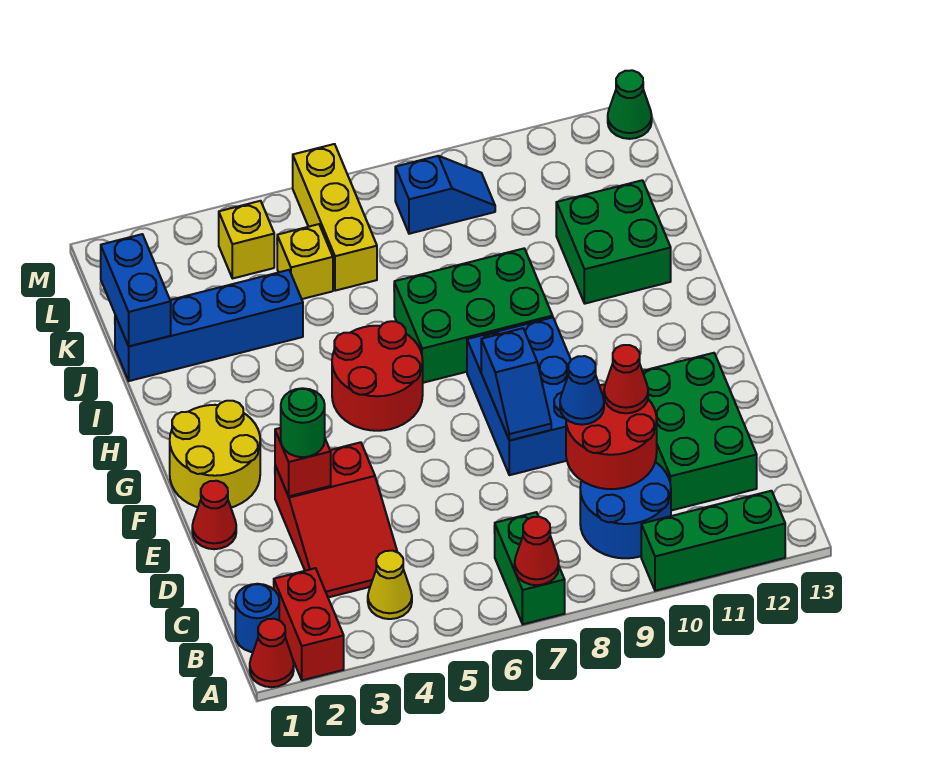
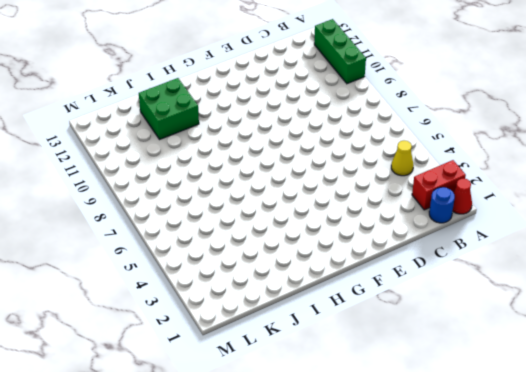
none -> green 1x2 brick [494,512,565,624]
none -> blue 2x2 round brick [580,462,671,558]
none -> red 2x3 slope [275,442,397,597]

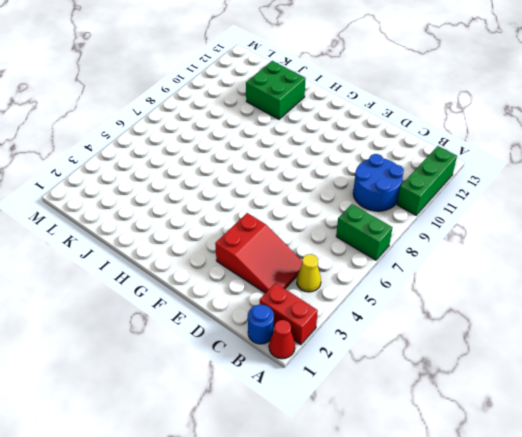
none -> green 2x3 brick [643,353,757,511]
none -> red 1x1 cone [192,481,236,549]
none -> blue 2x3 brick [467,317,571,475]

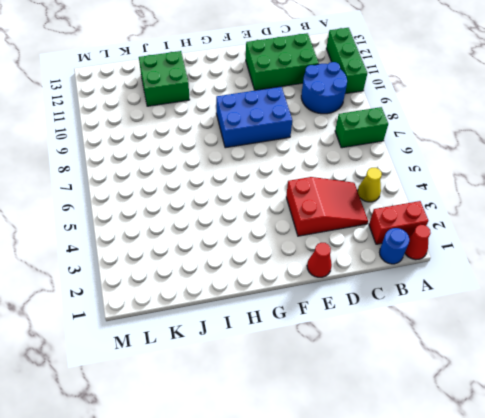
none -> yellow 2x2 round brick [170,401,260,507]
none -> red 2x2 round brick [332,321,423,431]
none -> green 2x3 brick [394,249,553,383]

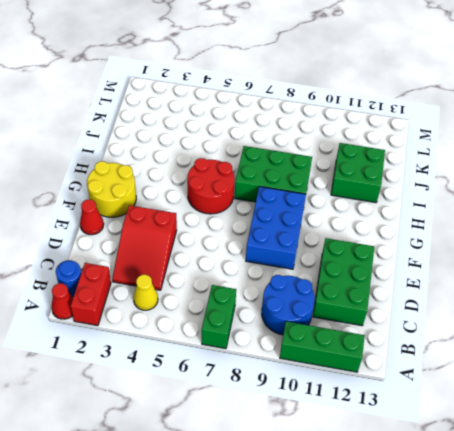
none -> blue 1x4 brick [115,270,303,381]
none -> yellow 1x1 brick [277,224,333,299]
none -> yellow 1x3 brick [293,144,377,291]

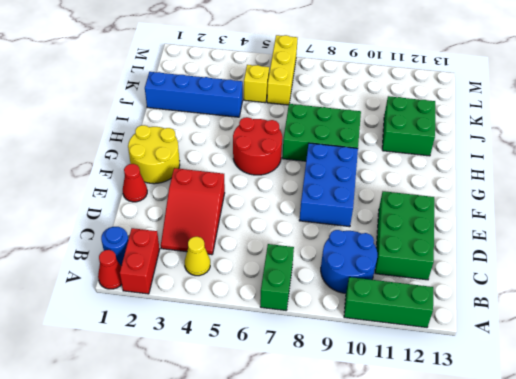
none -> yellow 1x1 brick [219,201,274,279]
none -> blue 1x2 slope [395,156,495,234]
none -> green 1x1 cone [608,70,652,139]

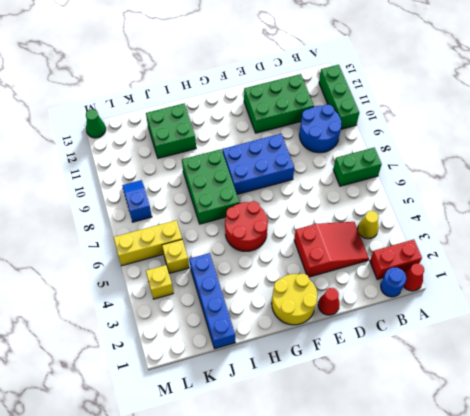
none -> red 1x1 cone [515,517,559,585]
none -> red 2x2 round brick [566,384,657,489]
none -> red 1x1 brick [275,428,331,496]

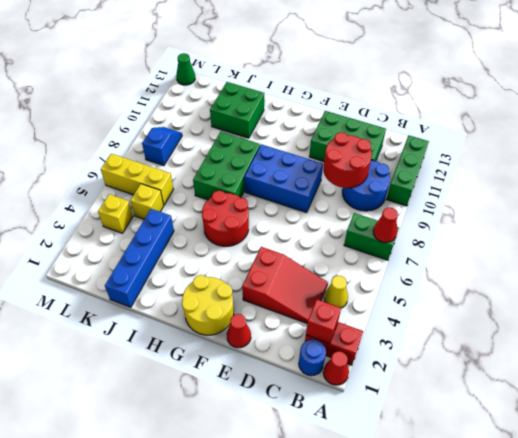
red 1x1 brick [306,299,341,344] -> red 1x1 brick moved to [275,428,331,496]
none -> blue 1x2 slope [481,328,551,441]
none -> blue 1x2 brick [101,234,171,346]
none -> blue 1x1 cone [560,356,604,425]

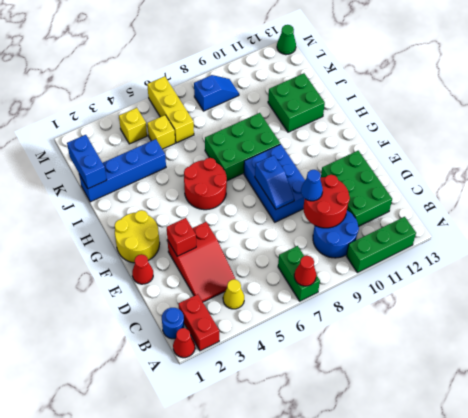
none -> red 1x1 cone [604,345,648,413]
none -> green 1x1 round brick [281,388,325,457]

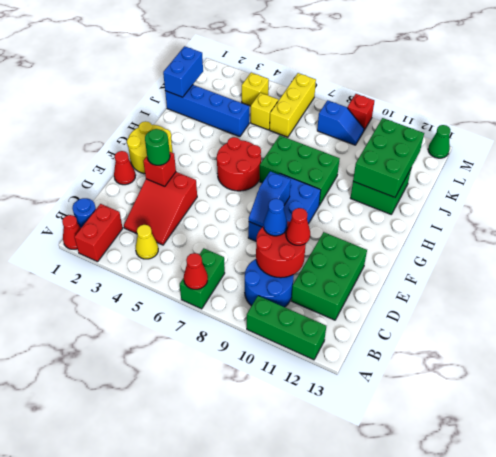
green 2x3 brick [353,118,424,197] -> none
red 1x1 brick [347,94,374,130] -> none

